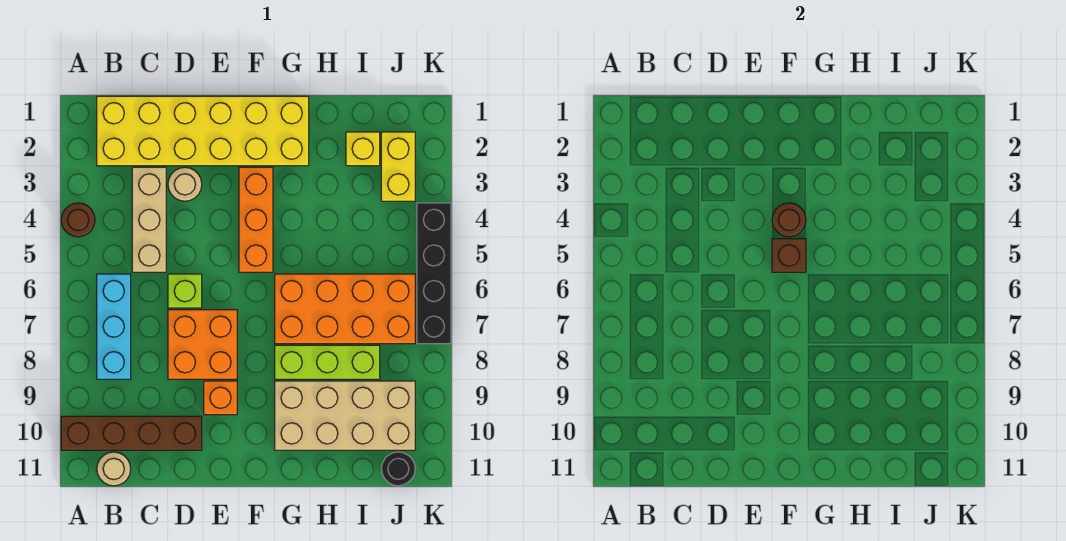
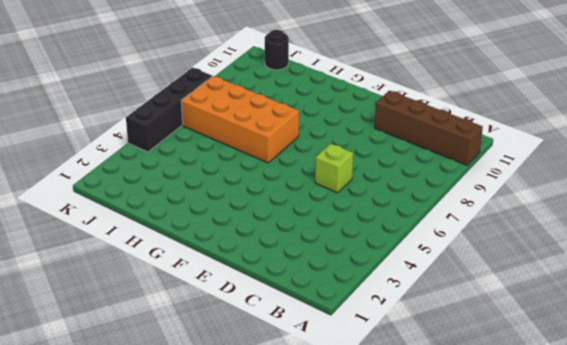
none -> brown 1x1 round brick [61,203,95,237]
none -> yellow 2x6 brick [97,96,309,166]
none -> cyan 1x3 brick [97,274,131,379]

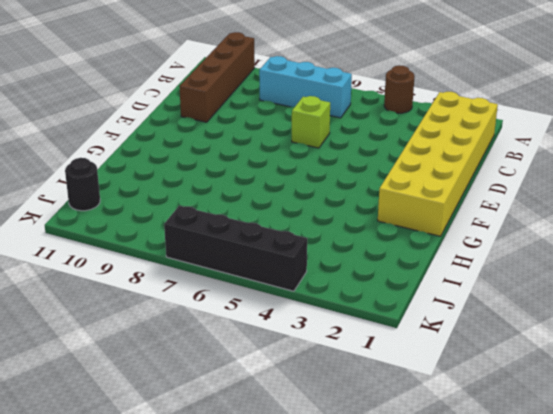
none -> tan 1x1 round brick [97,452,131,486]
none -> tan 1x3 brick [132,167,166,272]
none -> tan 1x1 round brick [168,167,202,201]

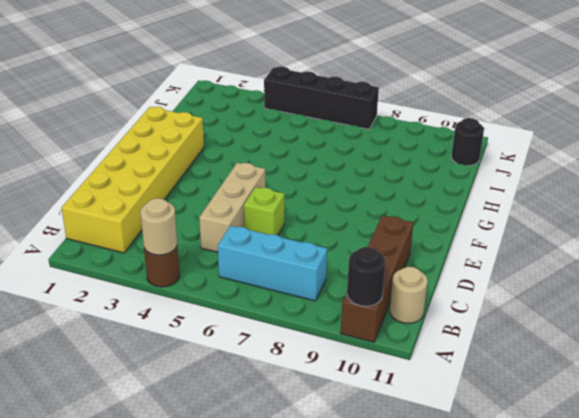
tan 1x1 round brick [140,198,177,255] -> tan 1x1 round brick moved to [168,167,202,201]
black 1x1 round brick [347,247,385,306] -> none
tan 1x3 brick [199,163,265,252] -> tan 1x3 brick turned to [132,167,166,272]
none -> orange 2x2 brick [168,310,237,379]
none -> orange 1x1 brick [204,381,237,415]
none -> orange 1x3 brick [239,167,273,272]

